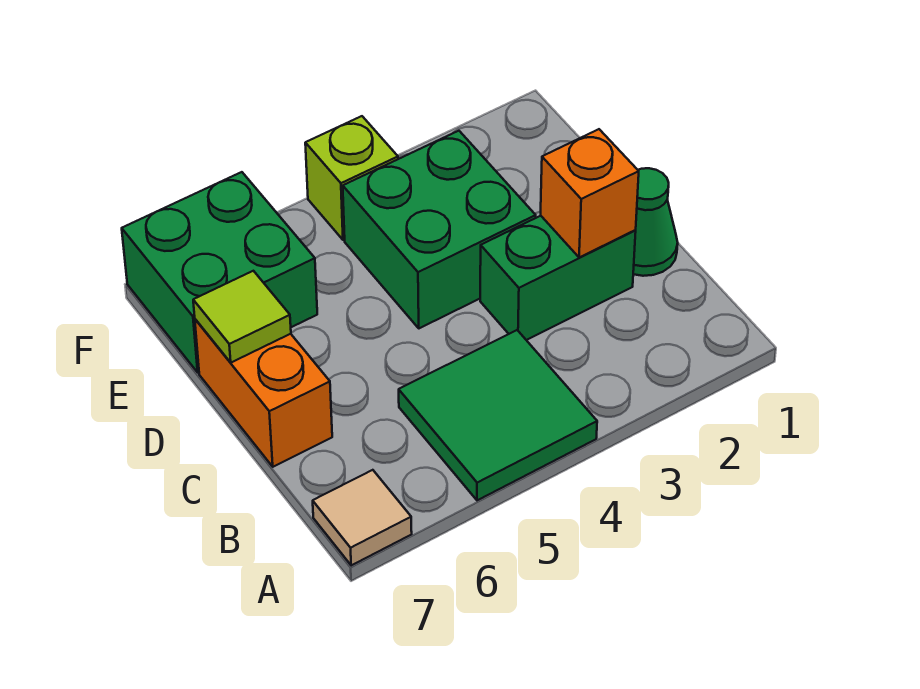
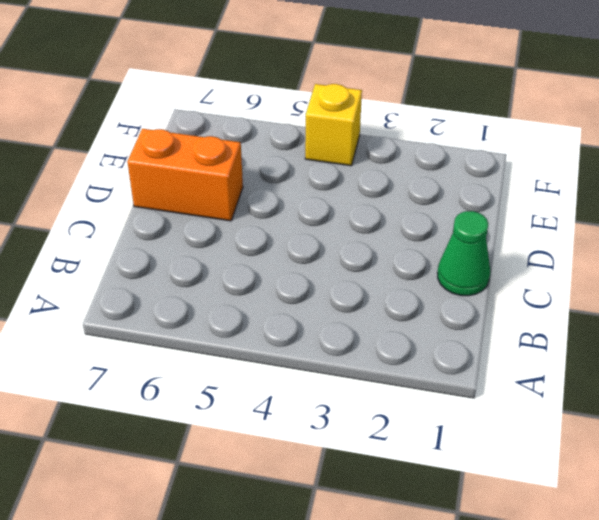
orange 1x2 brick [127,129,243,221] -> orange 1x2 brick turned to [195,319,332,467]
yellow 1x1 brick [305,84,362,166] -> lime 1x1 brick [305,116,398,240]
none -> green 2x2 tile [399,330,597,500]
none -> tan 1x1 tile [313,470,412,565]

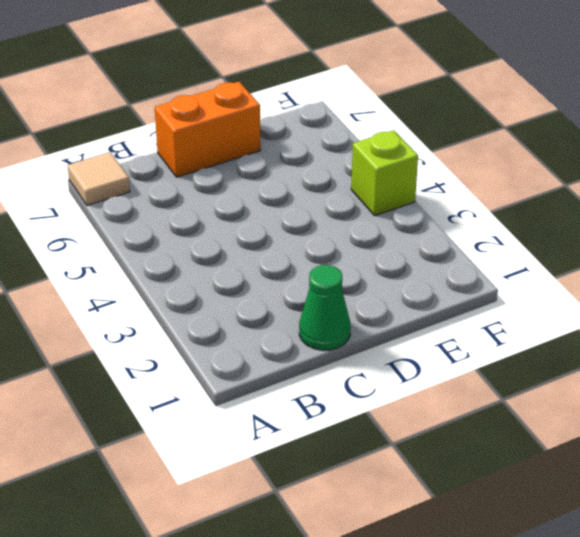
none -> green 2x2 tile [399,330,597,500]
none -> green 1x2 brick [480,216,636,340]

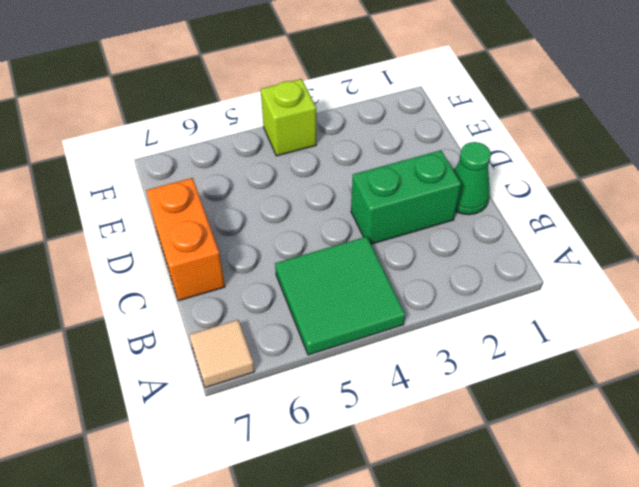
none -> green 2x2 brick [343,131,536,328]
none -> green 2x2 brick [122,172,317,372]

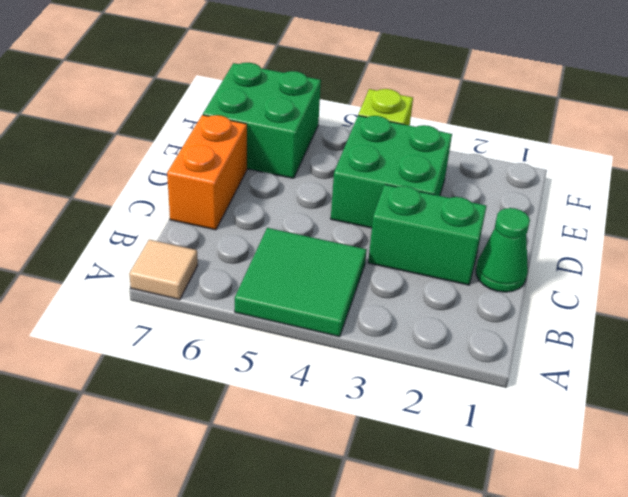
none -> orange 1x1 brick [541,129,639,258]
none -> lime 1x1 tile [193,271,291,363]

